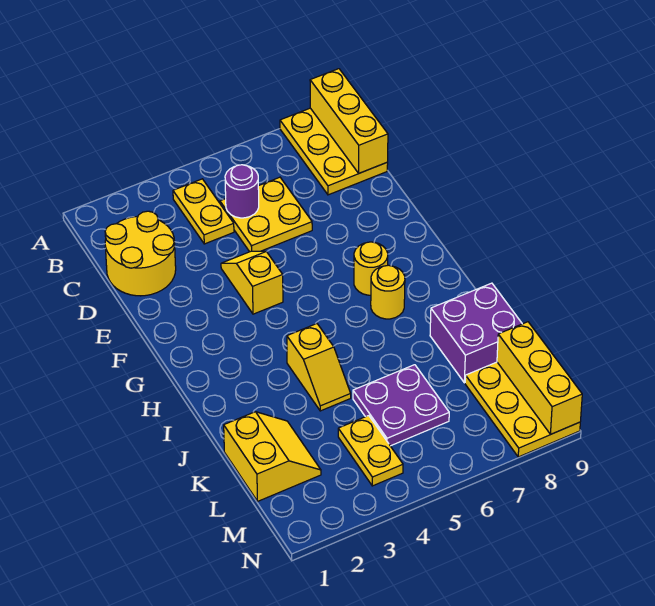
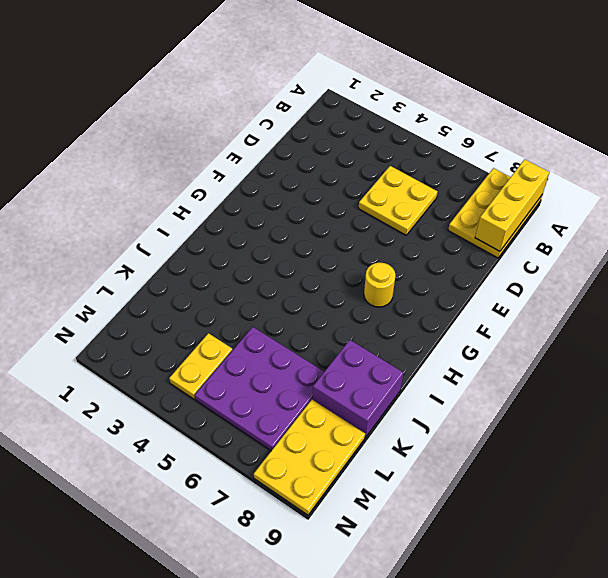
purple 3x3 plate [195,327,324,451] -> purple 2x2 plate [353,365,449,446]
none -> yellow 1x2 plate [173,179,234,244]
none -> yellow 2x2 round brick [105,211,176,296]
none -> yellow 1x2 slope [221,251,283,314]

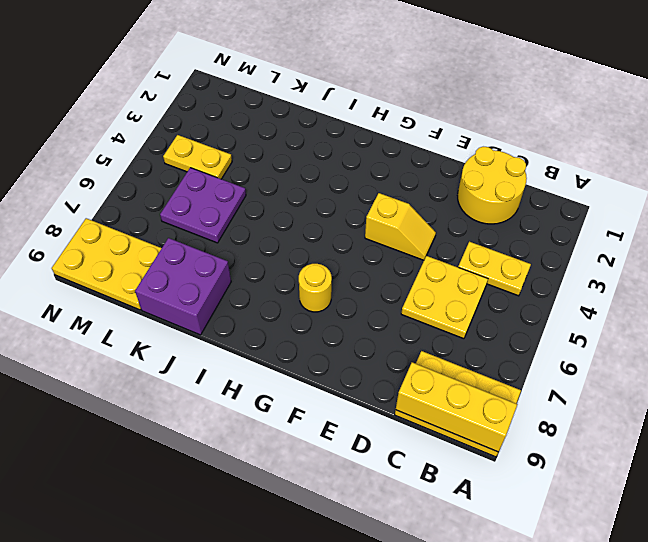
none -> yellow 1x1 round brick [371,265,405,319]
none -> yellow 1x2 slope [287,324,351,411]
none -> yellow 2x2 slope [224,412,321,501]

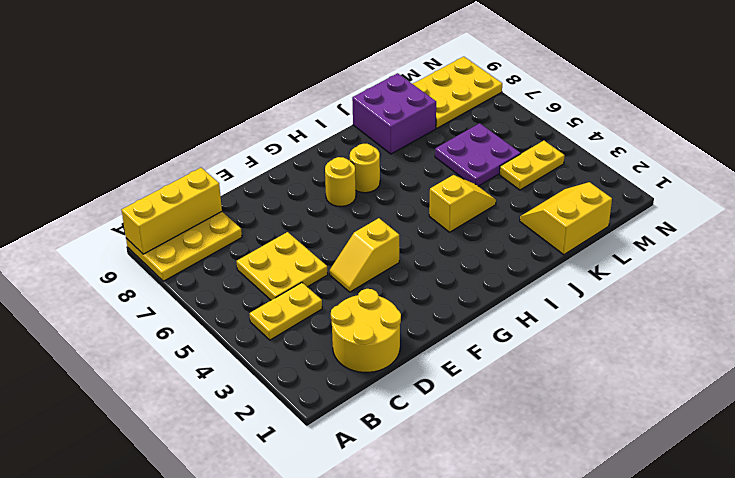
none -> purple 1x1 round brick [225,165,259,218]
none -> yellow 1x3 brick [497,322,582,434]

